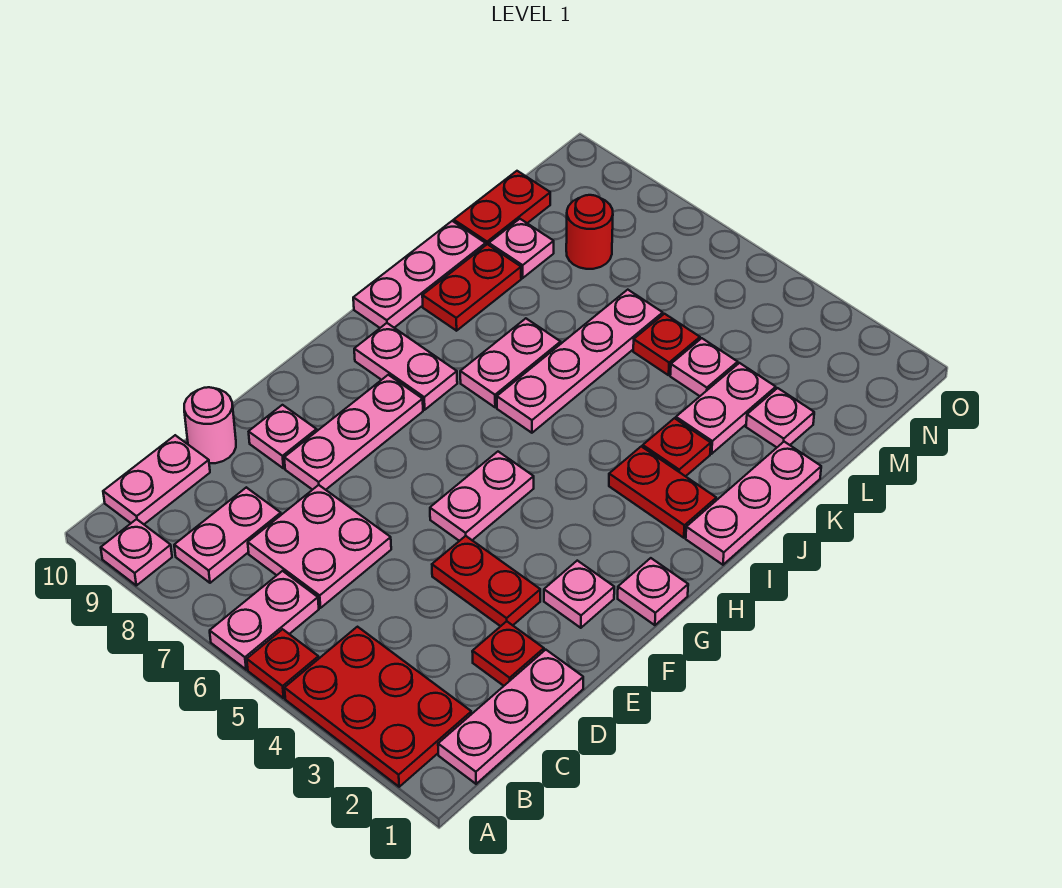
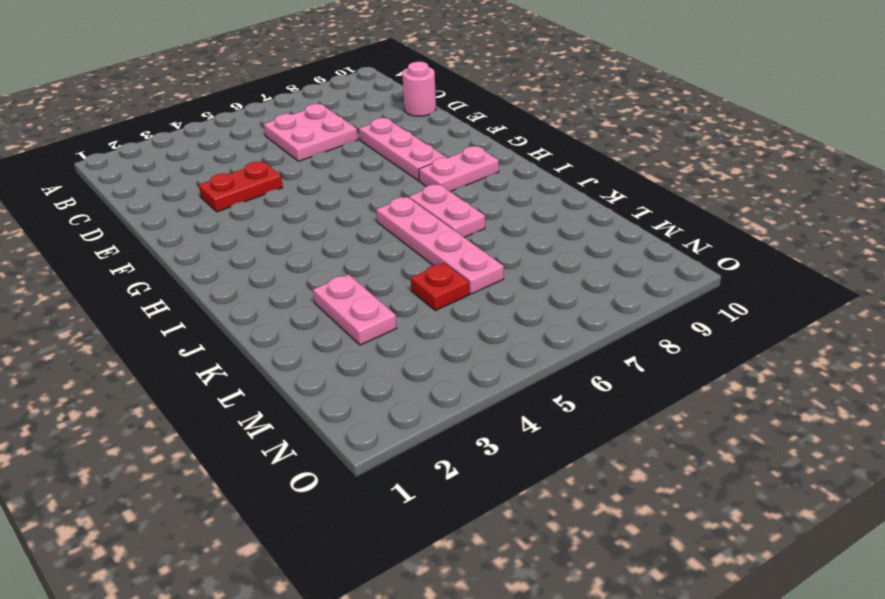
none -> red 2x3 plate [285,627,471,787]
none -> red 1x1 plate [247,629,319,698]
none -> pink 1x2 plate [210,571,319,670]
none -> pink 1x1 plate [101,519,172,585]

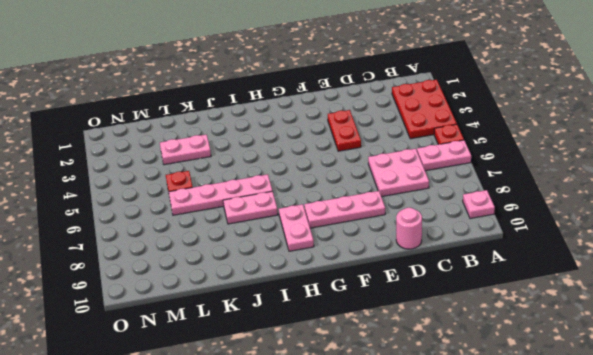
none -> pink 1x3 plate [438,650,583,784]
none -> pink 1x2 plate [174,487,281,583]
none -> pink 1x2 plate [103,435,210,524]
none -> red 1x1 plate [472,621,544,686]

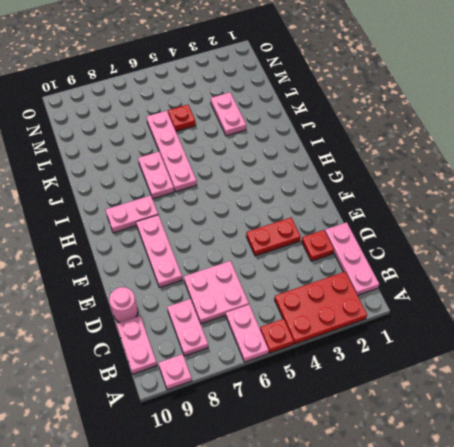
none -> pink 1x1 plate [249,405,317,468]
none -> pink 1x1 plate [544,561,614,628]
none -> pink 1x2 plate [430,452,534,541]
none -> pink 1x1 plate [618,558,688,625]

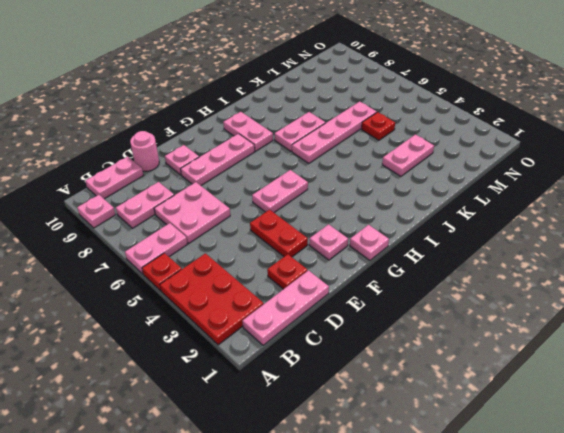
none -> pink 1x3 plate [686,442,821,565]
none -> red 1x2 plate [609,446,716,538]
none -> pink 1x3 plate [353,221,486,328]
none -> red 1x1 plate [643,418,711,476]

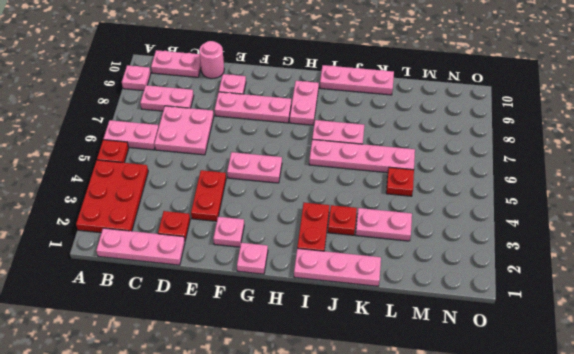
none -> red 1x2 plate [422,244,521,331]
none -> pink 1x1 plate [746,388,814,447]
none -> pink 1x1 plate [670,338,738,396]
none -> pink 1x1 plate [489,219,554,278]

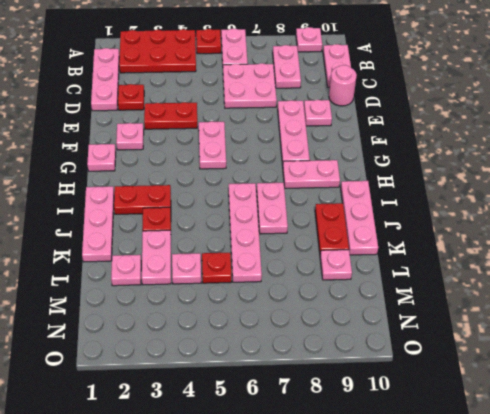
none -> red 1x2 plate [454,171,550,245]
none -> red 1x1 round brick [566,195,613,269]

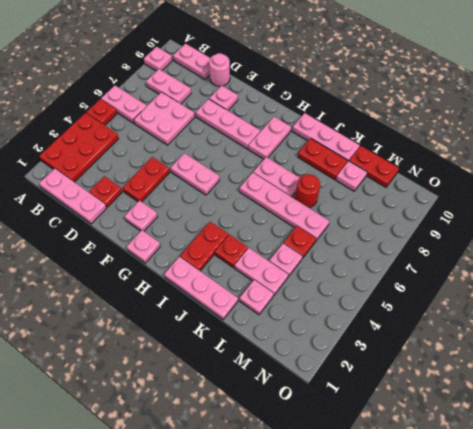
red 1x1 round brick [295,174,320,208] -> red 1x1 round brick moved to [566,195,613,269]

